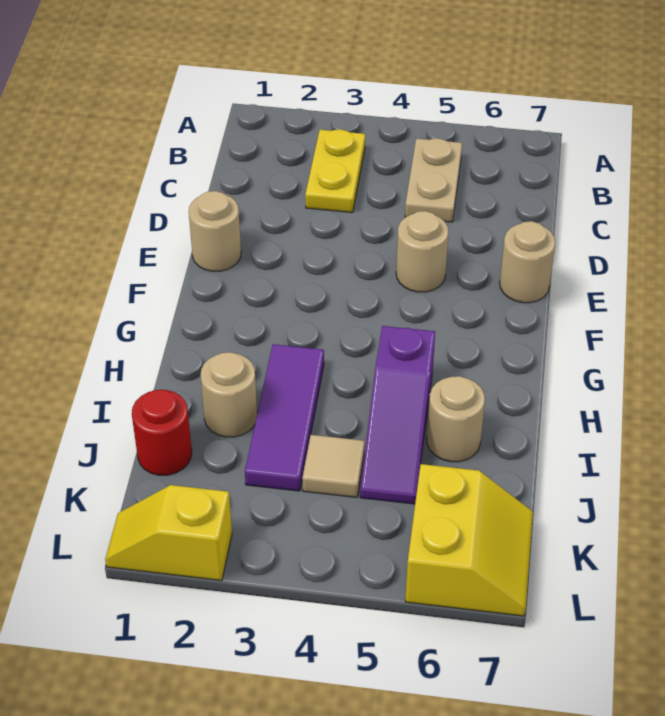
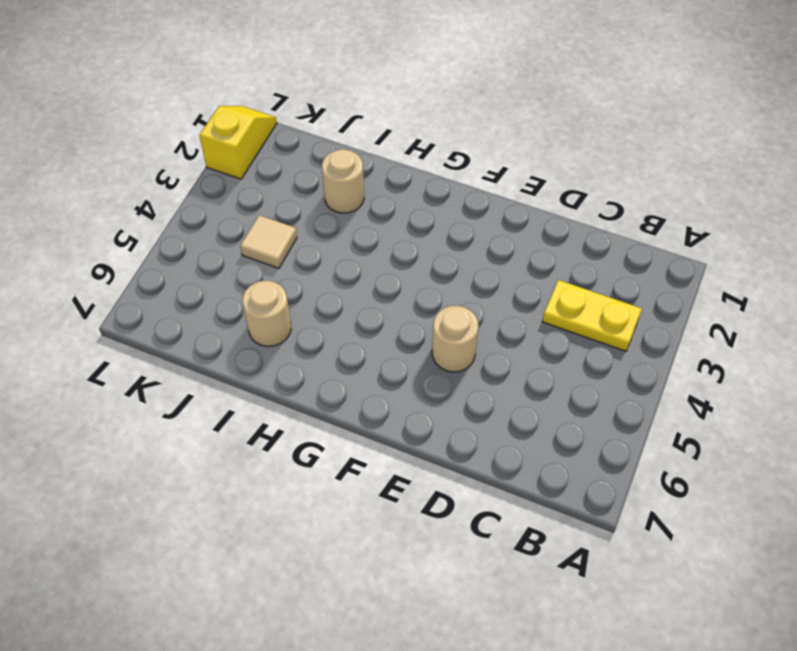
none -> tan 1x2 plate [405,138,462,222]
none -> tan 1x1 round brick [189,191,241,271]
none -> tan 1x1 round brick [500,221,555,303]

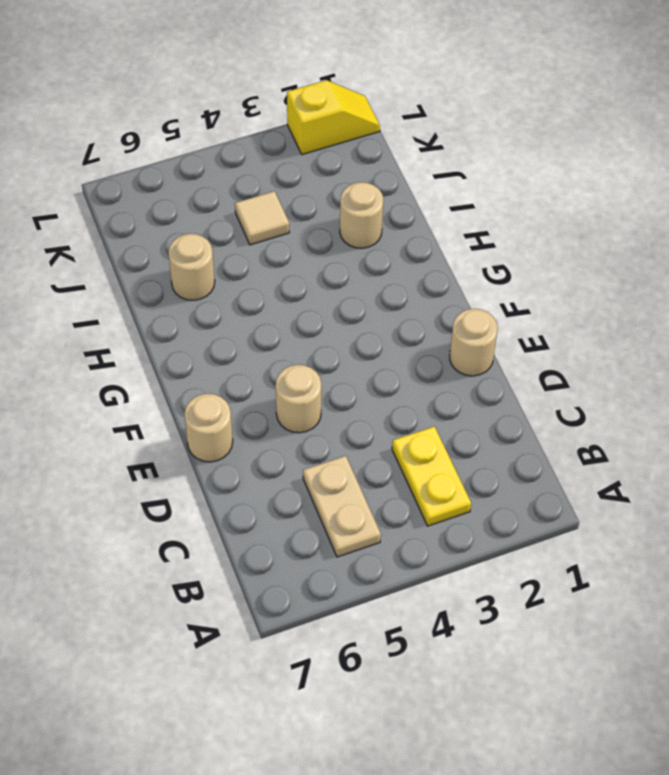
none -> purple 1x3 tile [245,344,324,491]
none -> purple 1x3 slope [360,326,435,504]
none -> red 1x1 round brick [132,390,192,475]

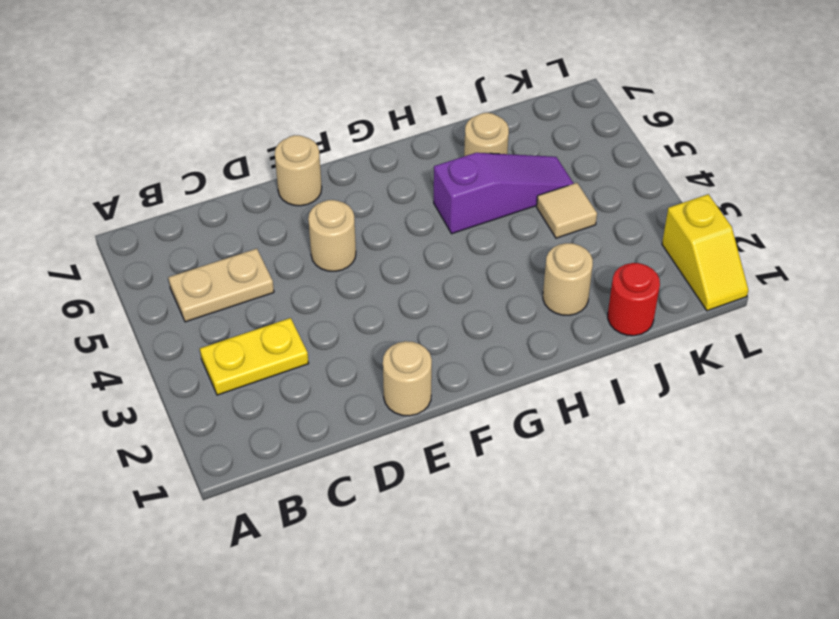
none -> purple 1x3 tile [245,344,324,491]
none -> yellow 2x2 slope [405,464,533,616]

